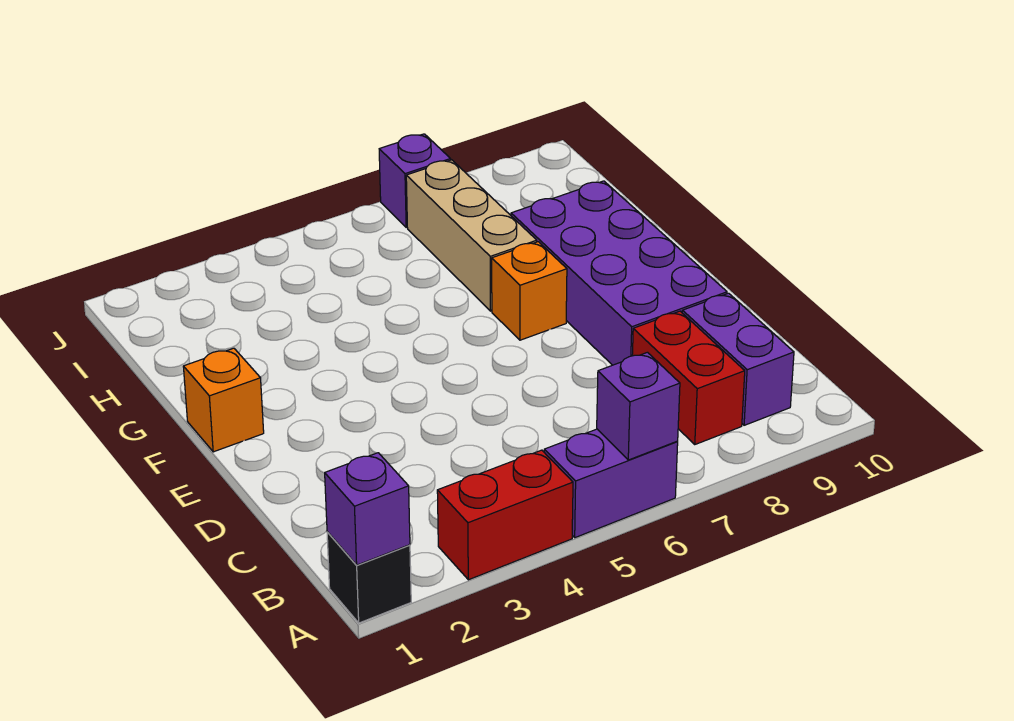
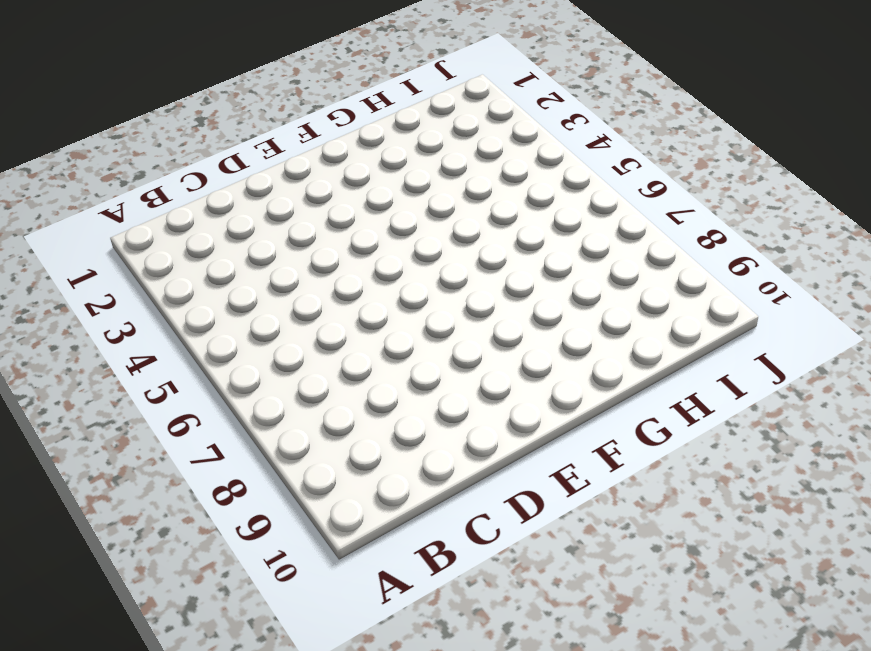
none -> black 1x1 brick [327,532,411,623]
none -> red 1x2 brick [437,450,573,580]
none -> purple 1x2 brick [544,429,678,538]

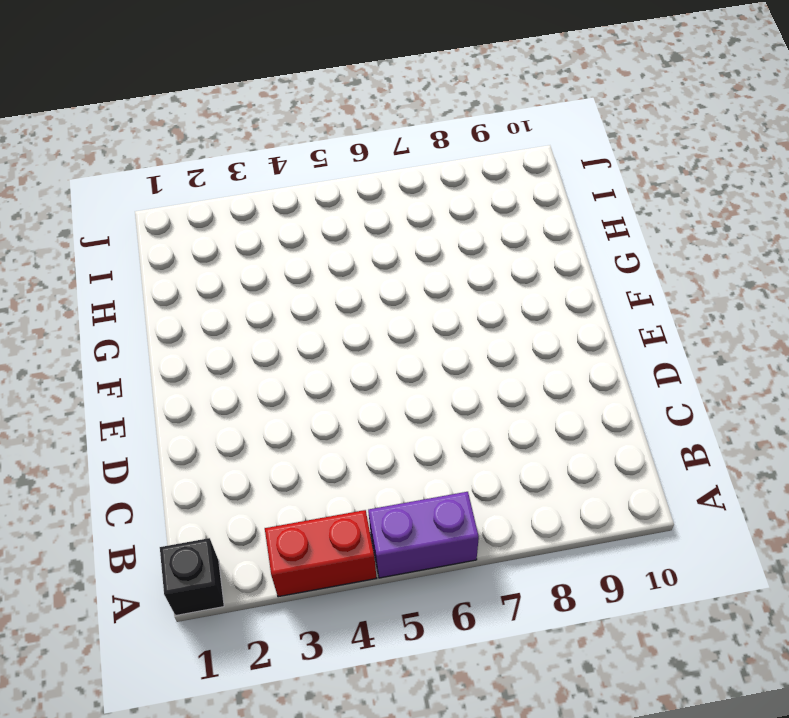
none -> red 1x2 brick [632,311,745,444]
none -> purple 1x2 brick [682,293,794,425]
none -> purple 2x4 brick [511,181,727,365]

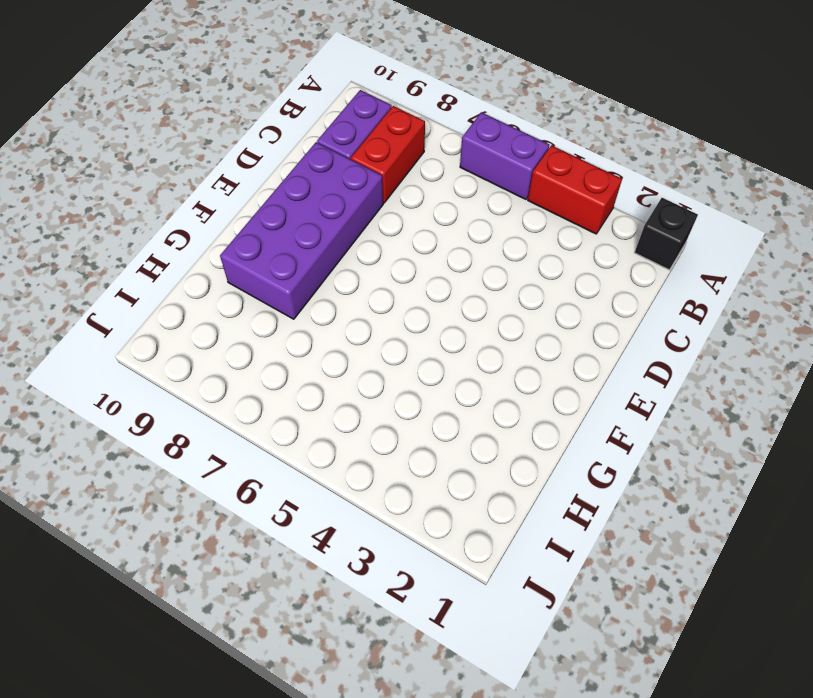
none -> orange 1x1 brick [183,348,264,452]
none -> orange 1x1 brick [492,242,567,340]
none -> tan 1x3 brick [406,160,537,311]

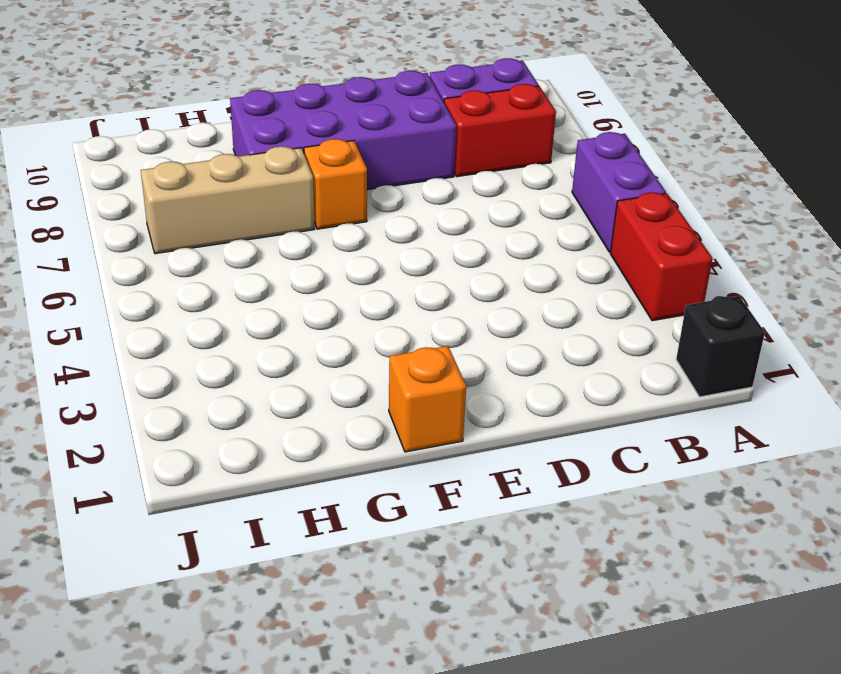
none -> purple 1x1 brick [379,134,451,227]
none -> purple 1x1 brick [325,453,410,565]
none -> purple 1x1 brick [597,352,680,460]

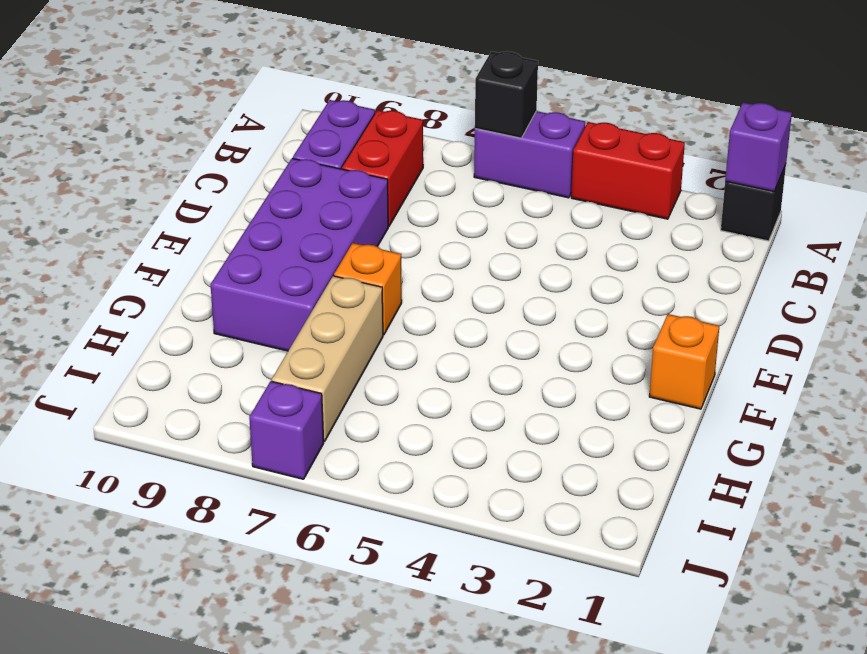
black 1x1 brick [475,51,538,138] -> purple 1x1 brick [597,352,680,460]

